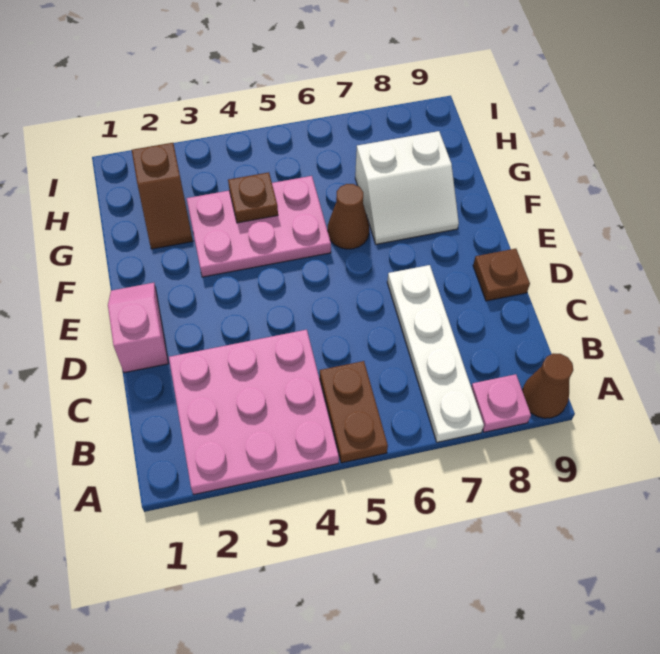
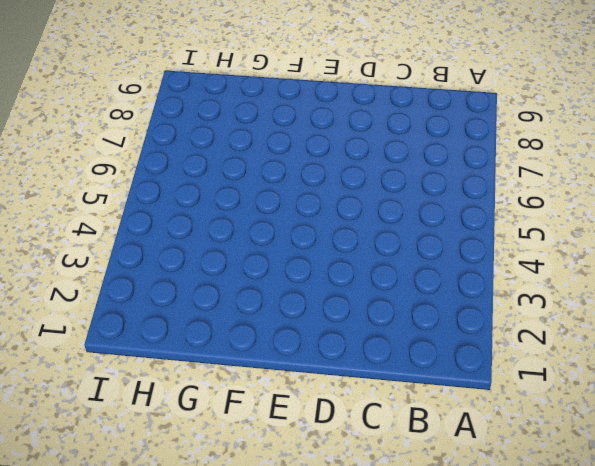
none -> pink 3x3 plate [169,330,339,495]
none -> brown 1x2 plate [320,361,388,463]
none -> white 1x4 plate [387,265,484,442]

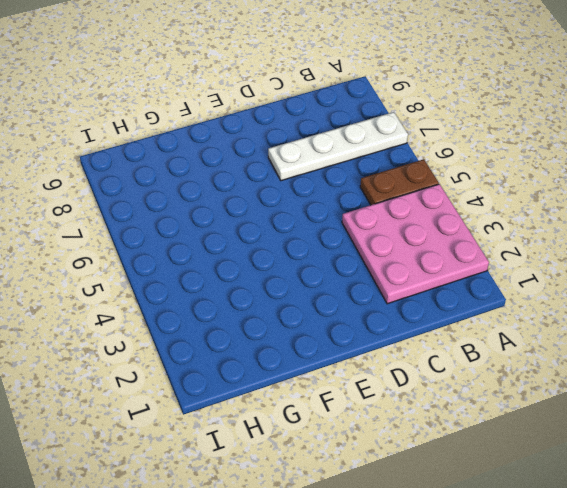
none -> pink 1x1 plate [471,374,531,432]
none -> brown 1x1 cone [522,353,573,418]
none -> pink 1x2 slope [108,283,168,373]

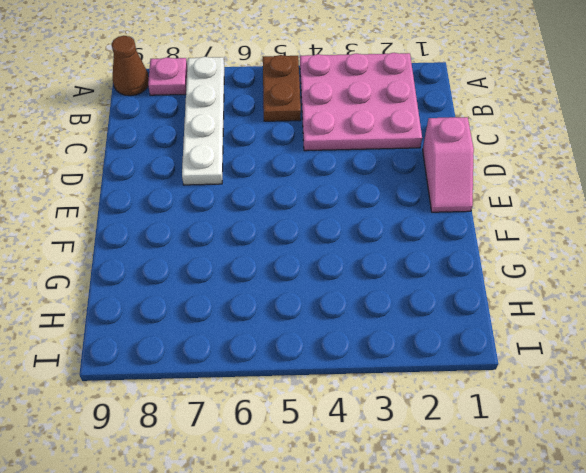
none -> brown 1x1 plate [473,249,530,301]
none -> pink 2x3 plate [187,176,331,277]
none -> brown 1x1 cone [328,184,369,249]

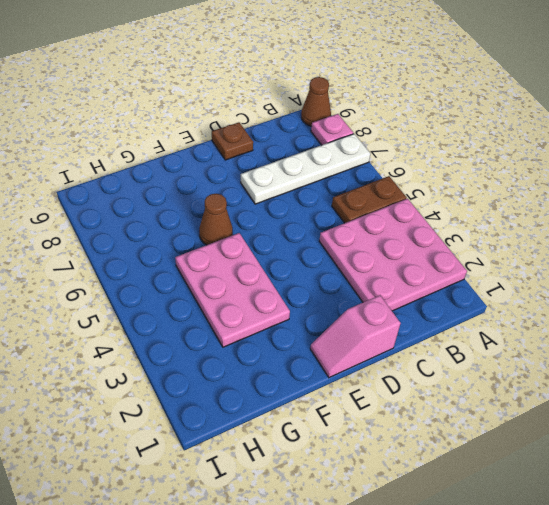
none -> white 2x2 slope [355,131,459,244]
none -> brown 1x2 slope [132,143,193,249]
none -> brown 1x1 plate [228,172,278,223]

